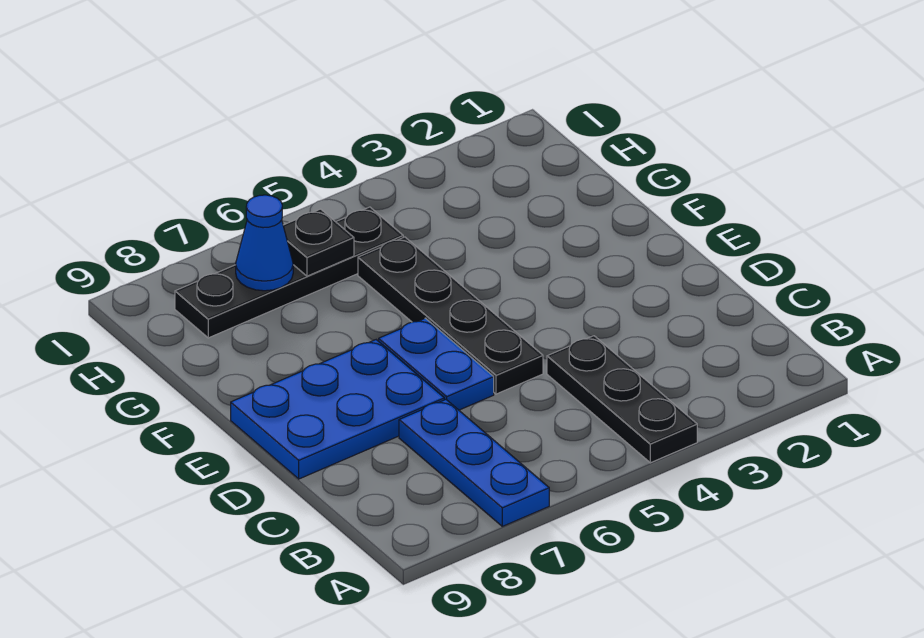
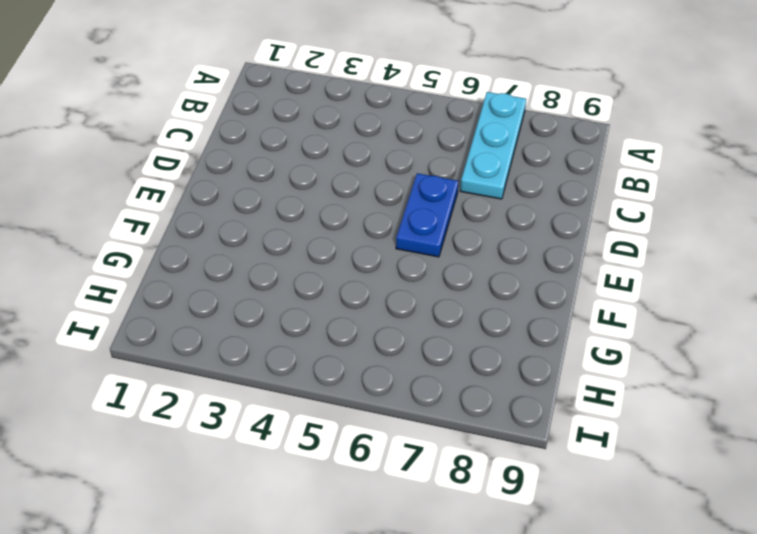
cyan 1x3 plate [460,92,526,199] -> blue 1x3 plate [399,400,549,526]
none -> black 1x3 plate [547,336,697,463]
none -> black 1x4 plate [358,237,543,394]

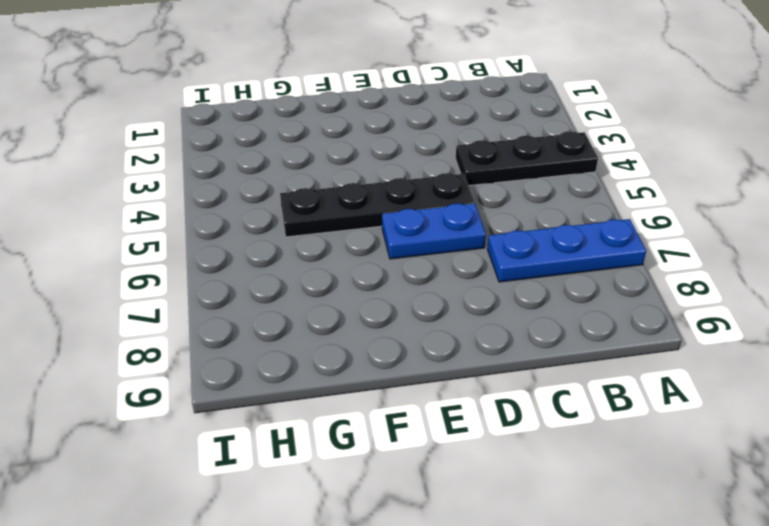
none -> blue 2x3 plate [231,340,444,479]
none -> black 1x4 plate [175,207,403,338]

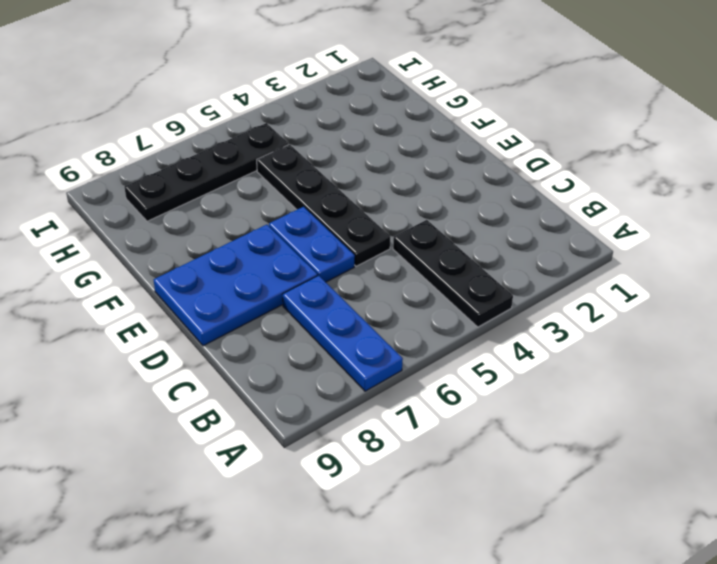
none -> black 1x1 plate [283,209,354,276]
none -> blue 1x1 cone [236,195,293,291]

